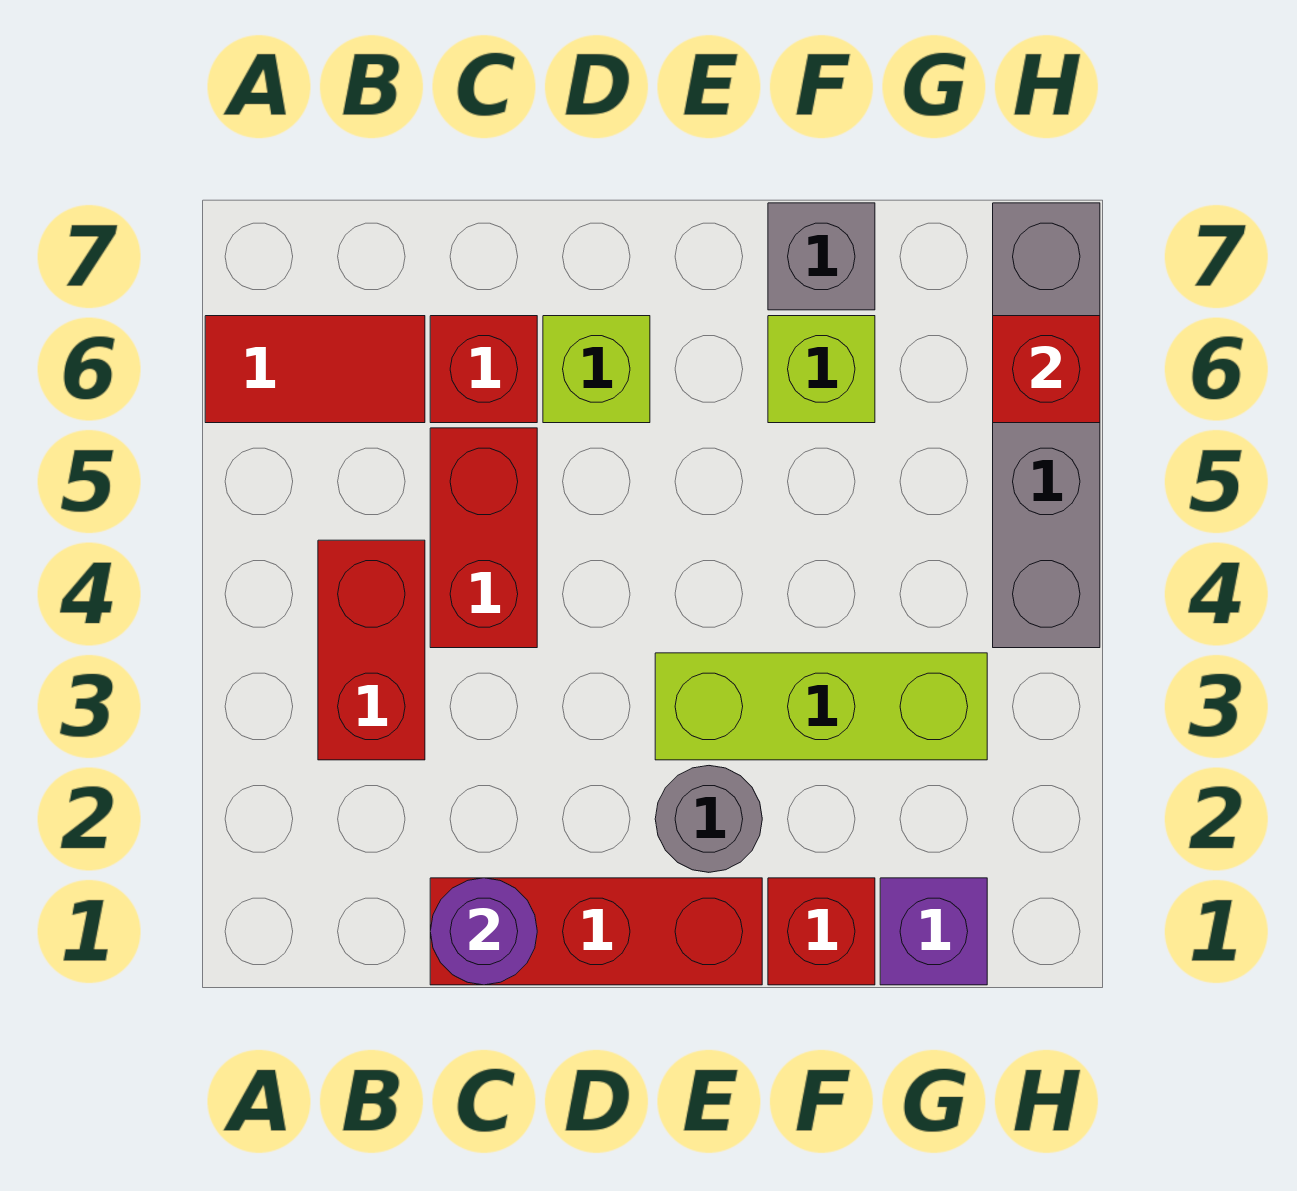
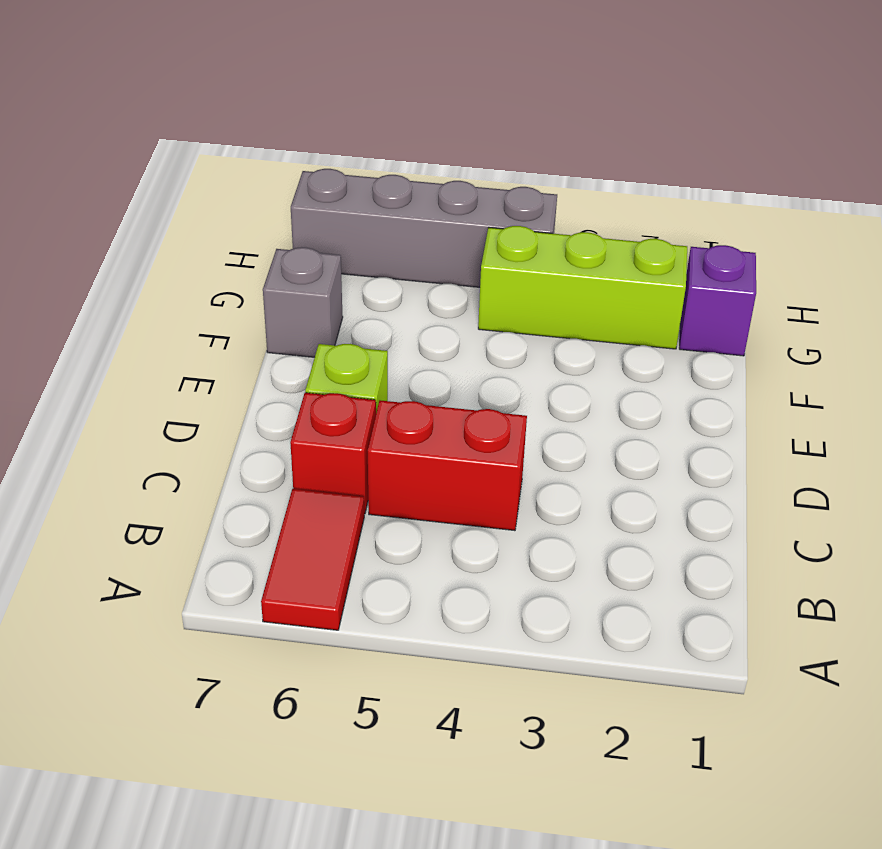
lime 1x3 brick [478,226,687,349] -> lime 1x3 brick turned to [655,653,987,760]
none -> red 1x2 brick [318,540,425,760]
none -> red 1x3 brick [430,878,762,985]
none -> grey 1x1 round brick [655,766,762,872]

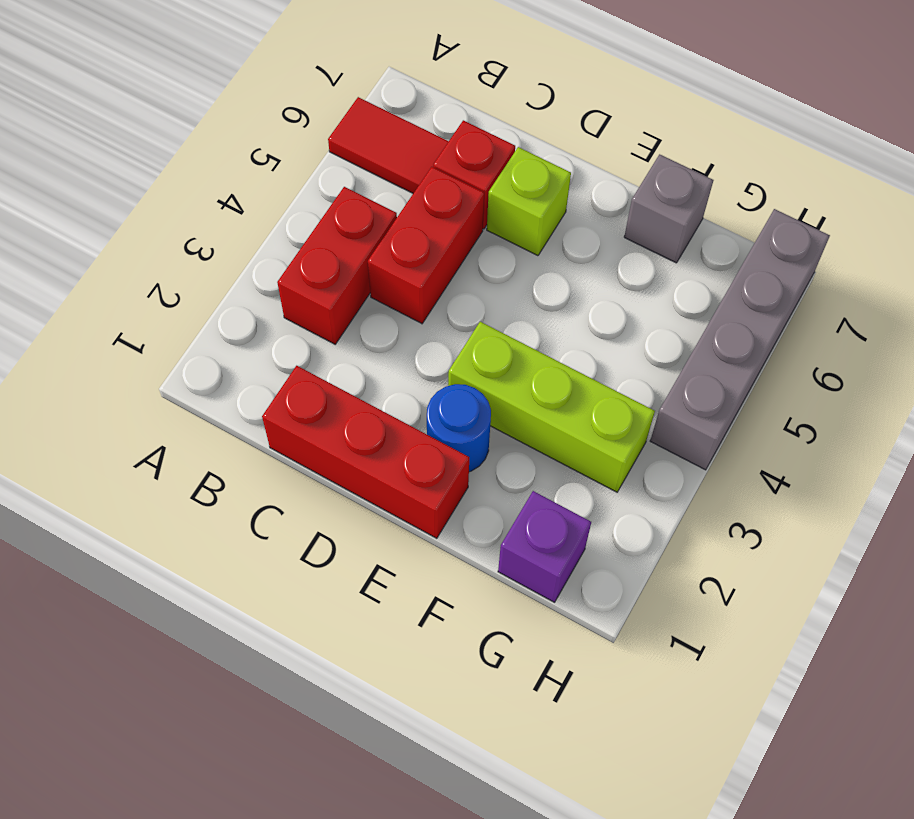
blue 1x1 round brick [427,384,491,472] -> grey 1x1 round brick [655,766,762,872]
none -> red 1x1 brick [768,878,875,985]
none -> lime 1x1 brick [768,316,875,423]
none -> purple 1x1 round brick [430,878,537,985]

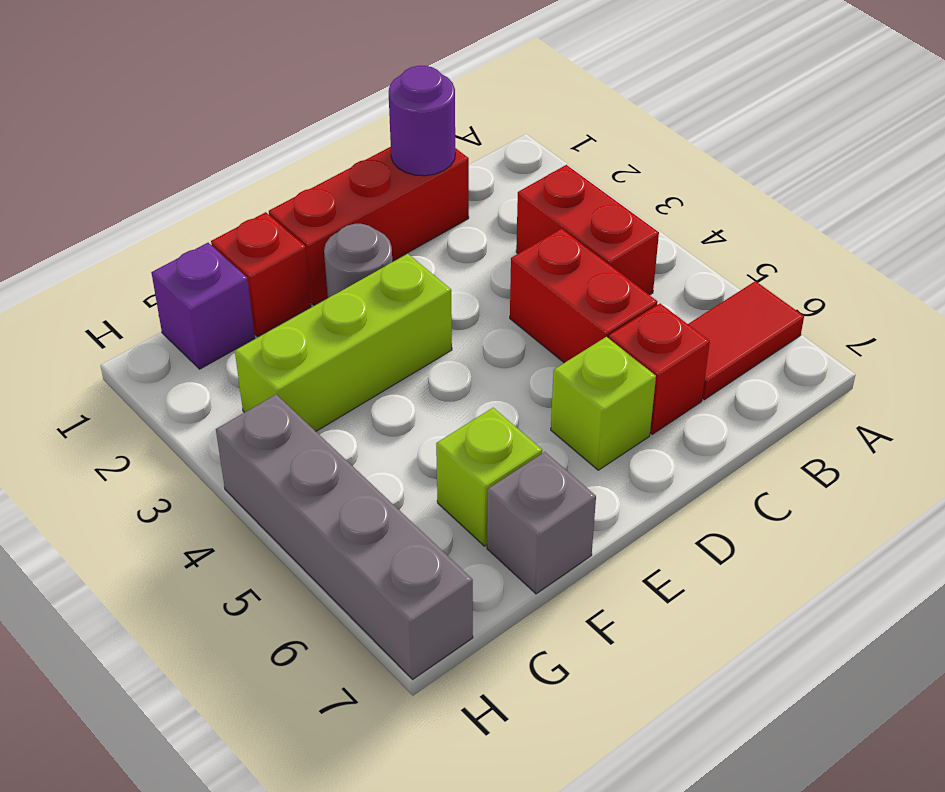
none -> red 1x1 brick [993,316,1100,423]

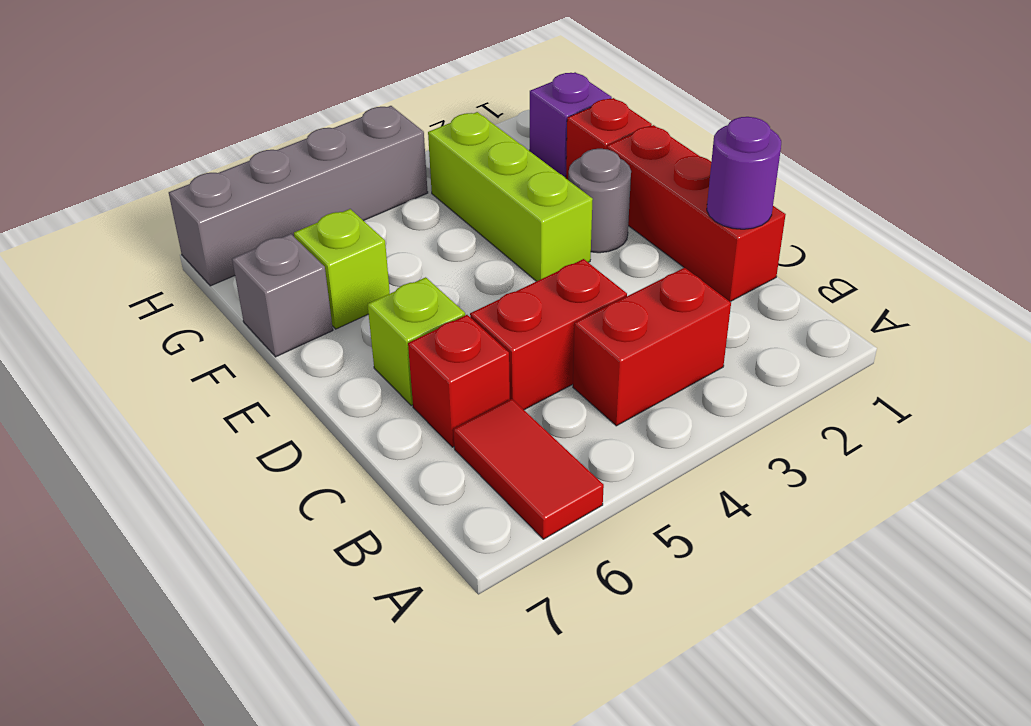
none -> red 1x1 brick [993,316,1100,423]

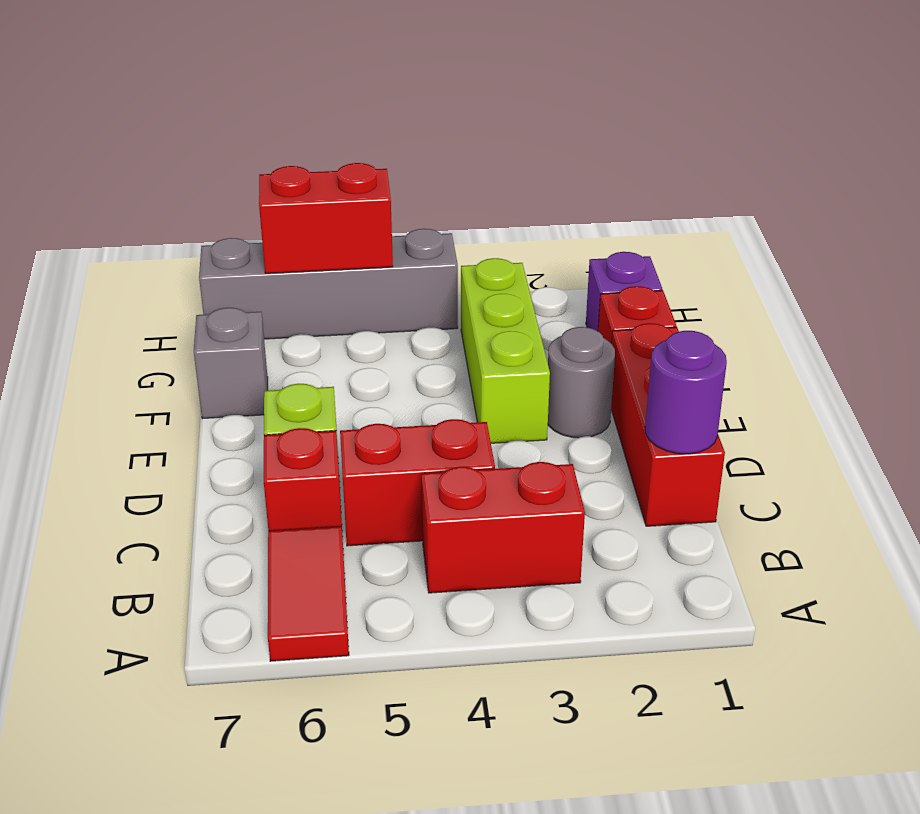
red 1x2 brick [259,163,393,273] -> red 1x1 brick [993,316,1100,423]
none -> lime 1x1 brick [768,316,875,423]

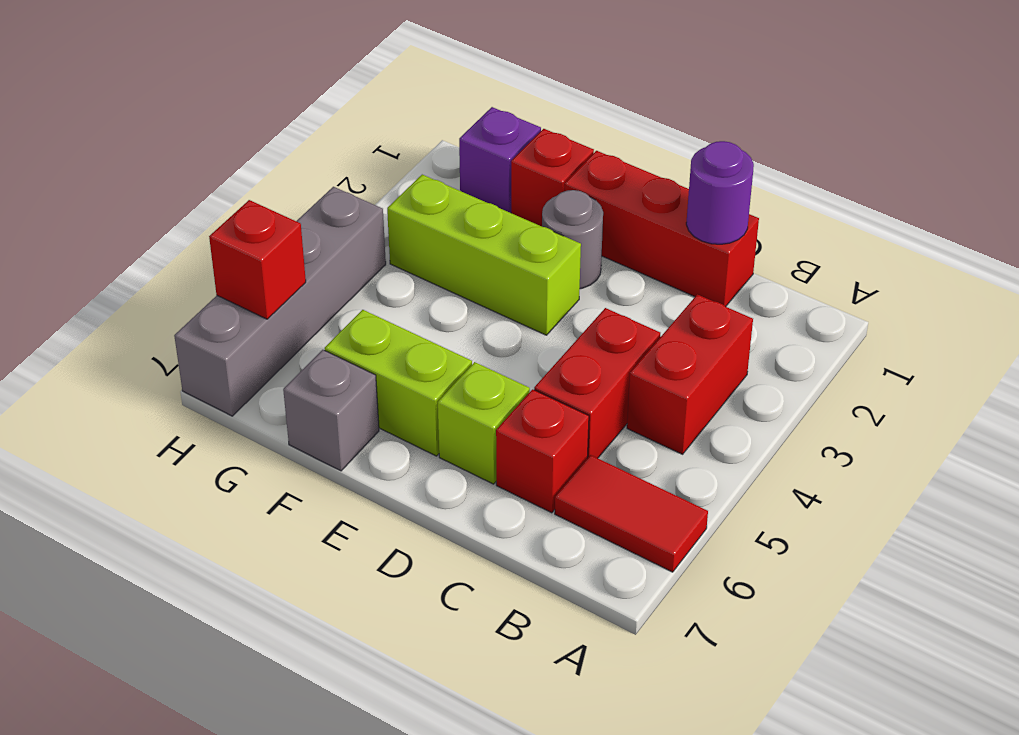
lime 1x2 brick [325,310,472,456] -> lime 1x1 brick [768,316,875,423]

